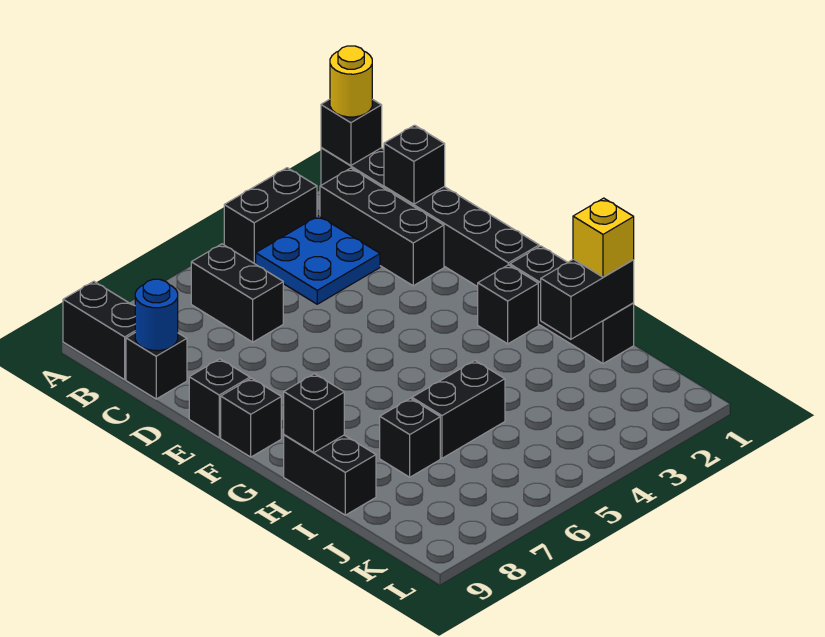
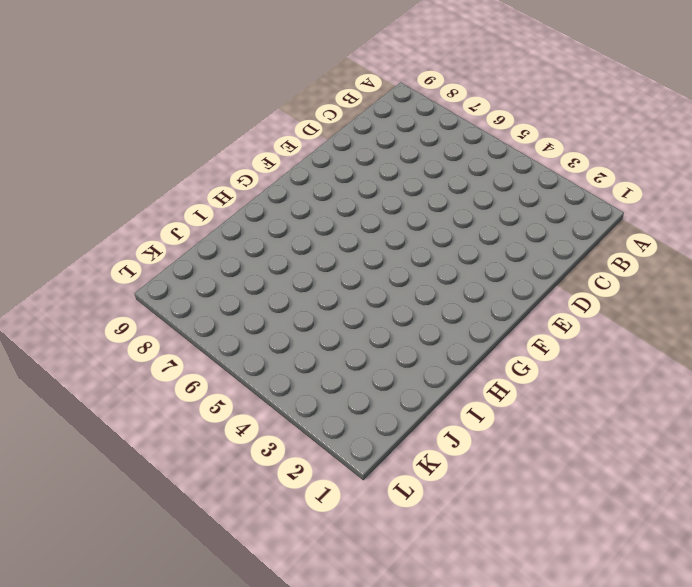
none -> black 1x6 brick [321,148,539,287]
none -> black 1x2 brick [224,168,317,264]
none -> black 1x2 brick [63,281,135,380]

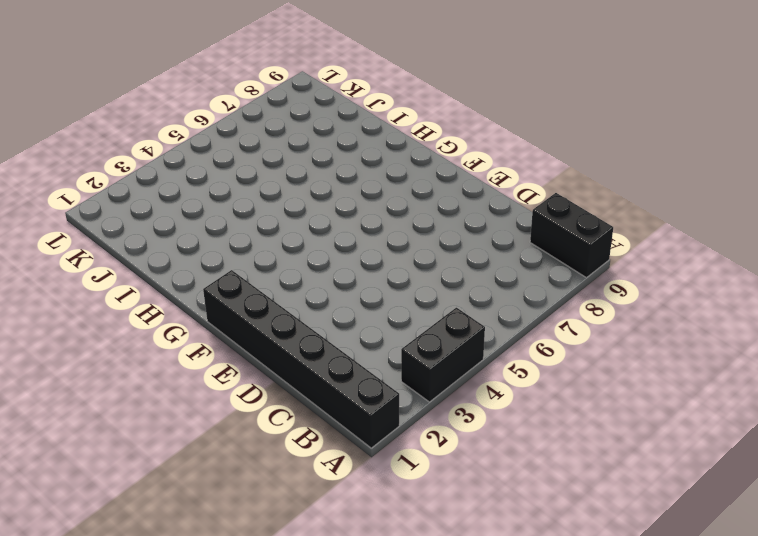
none -> black 1x3 brick [320,168,444,286]
none -> blue 2x2 plate [256,216,380,304]
none -> black 1x2 brick [191,244,283,342]

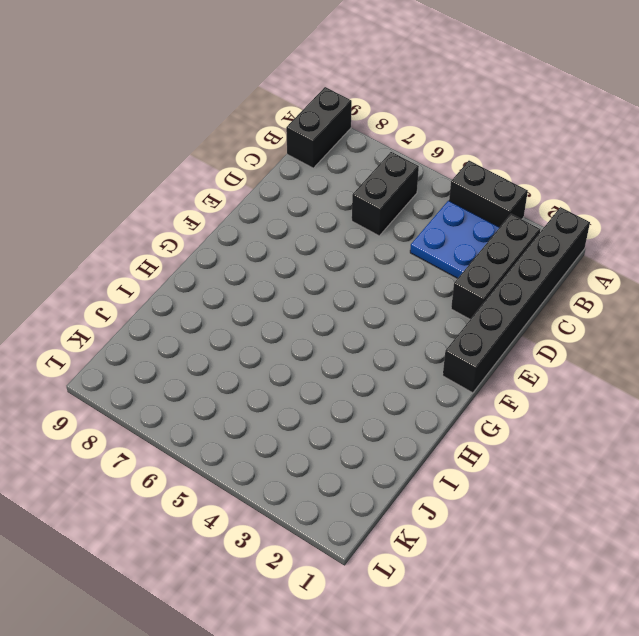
none -> black 1x1 brick [126,333,187,399]
none -> black 1x1 brick [189,359,250,438]
none -> black 1x1 brick [221,378,281,457]

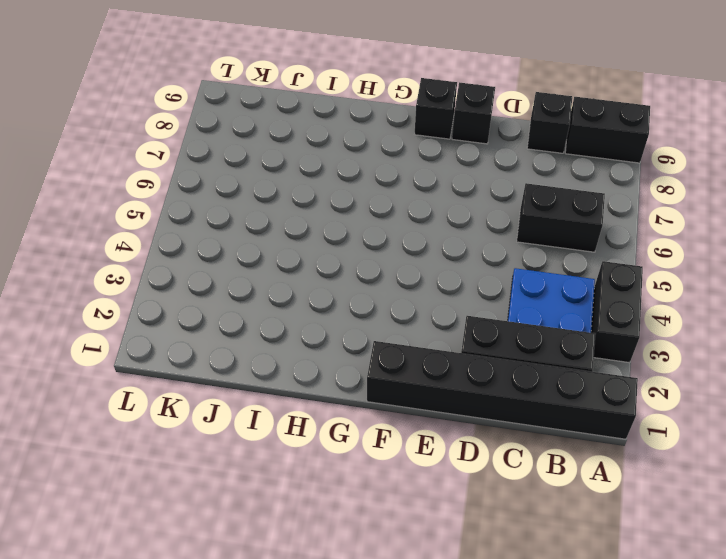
none -> black 1x3 brick [510,246,634,364]
none -> black 1x1 brick [478,265,538,344]
none -> black 1x2 brick [284,435,376,515]

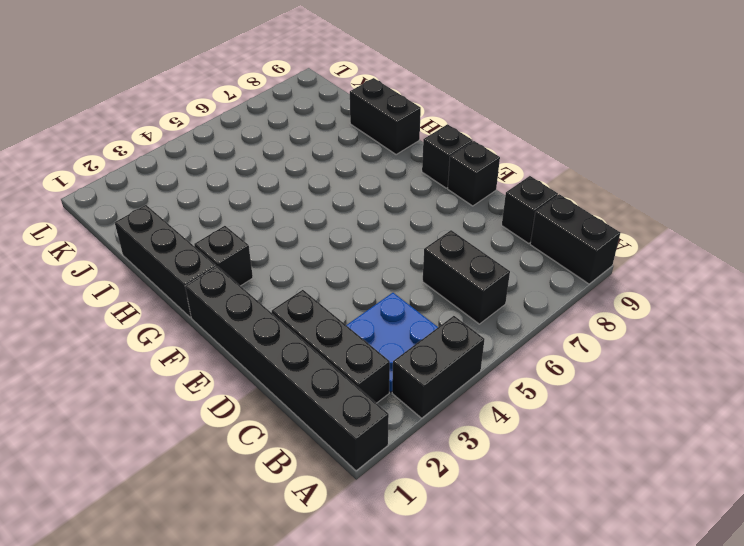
none -> black 1x2 brick [412,361,505,458]
none -> black 1x1 brick [380,398,440,477]
none -> black 1x1 brick [321,99,382,165]

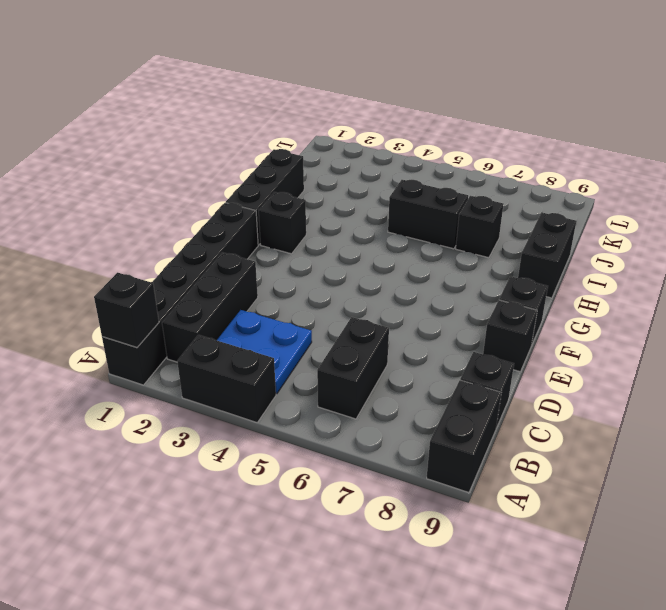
none -> black 1x1 brick [384,125,445,204]
none -> blue 1x1 round brick [135,279,178,351]
none -> black 1x1 brick [284,374,344,452]

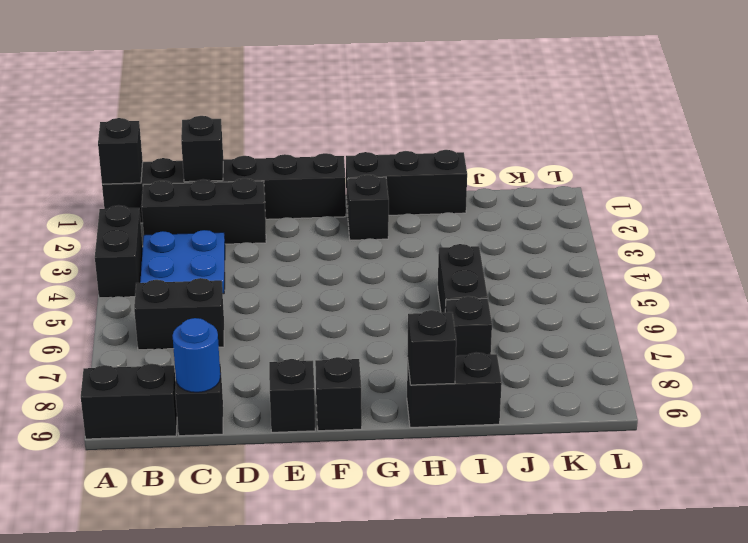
none -> black 1x2 brick [541,259,634,339]
none -> yellow 1x1 round brick [330,46,372,117]
none -> yellow 1x1 brick [573,198,634,277]

